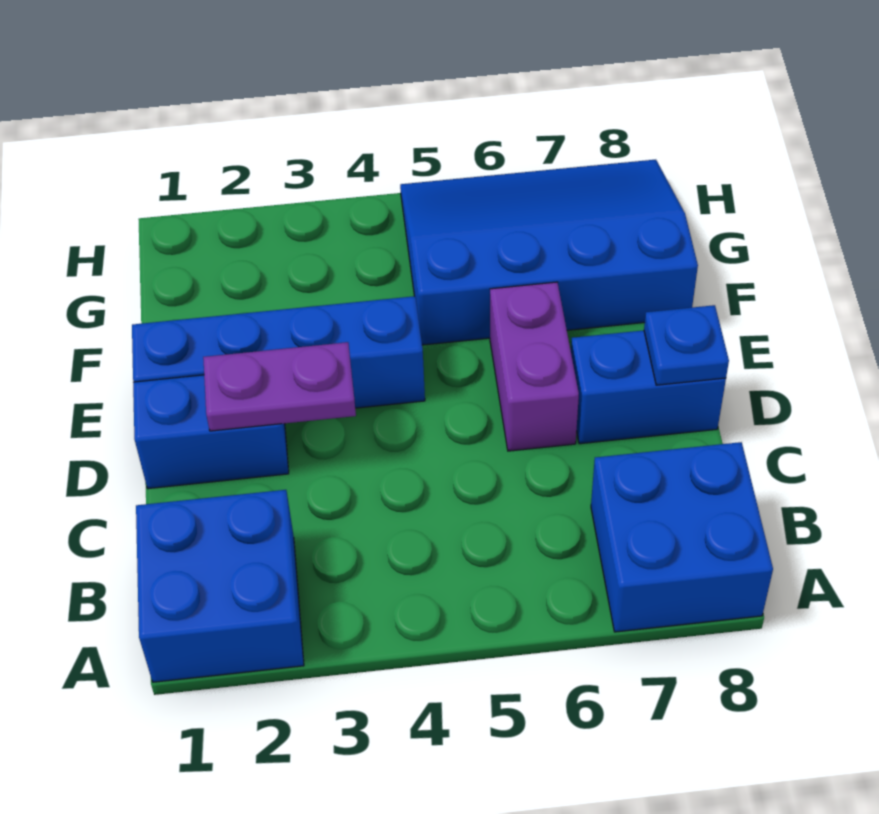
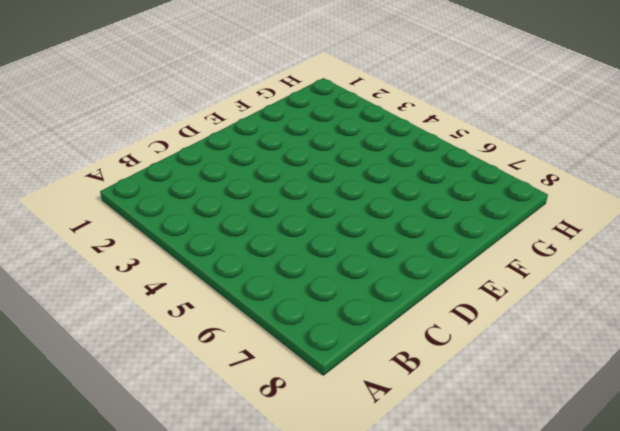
none -> blue 2x2 brick [136,490,304,682]
none -> blue 2x2 brick [591,442,773,632]

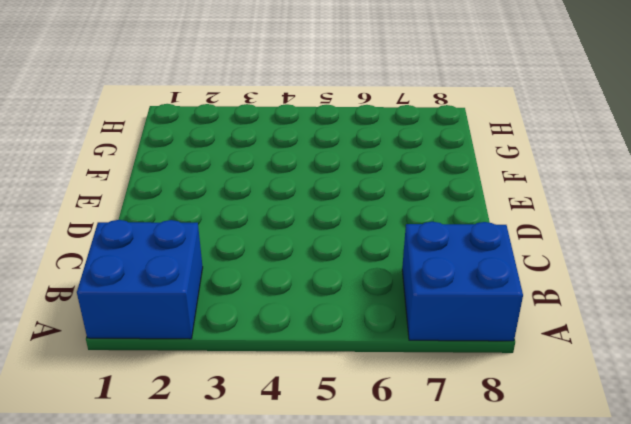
none -> blue 1x2 brick [133,375,289,489]
none -> purple 1x2 brick [490,282,579,451]

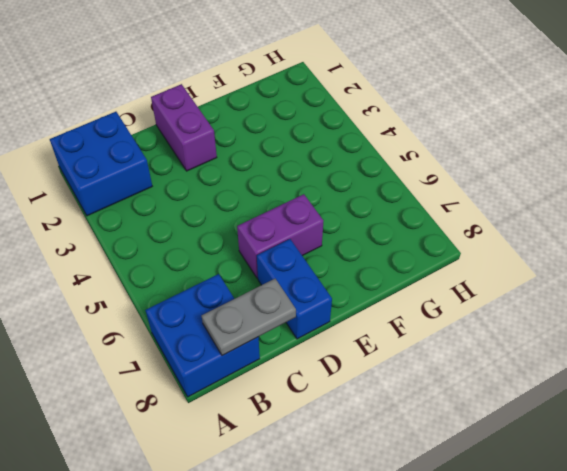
grey 1x2 plate [202,279,296,356] -> none
purple 1x2 brick [151,84,217,171] -> blue 1x2 brick [133,375,289,489]
none -> blue 1x4 brick [132,296,425,408]
none -> blue 3x4 slope [400,160,698,345]

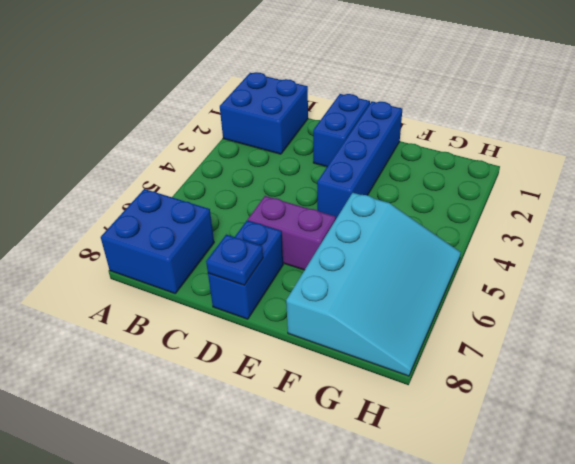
cyan 3x4 slope [286,193,461,376] -> blue 3x4 slope [400,160,698,345]
none -> purple 1x2 plate [203,342,356,431]

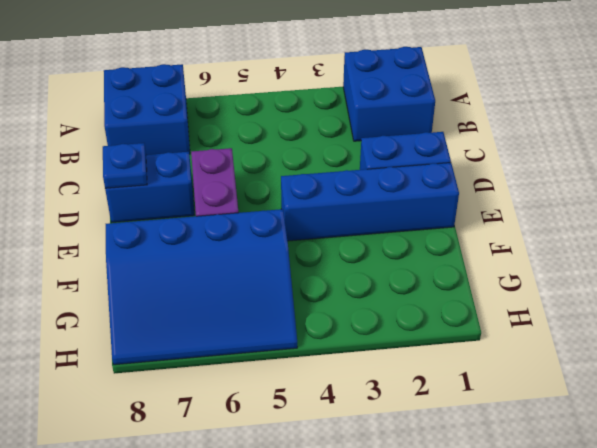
none -> purple 1x2 plate [203,342,356,431]

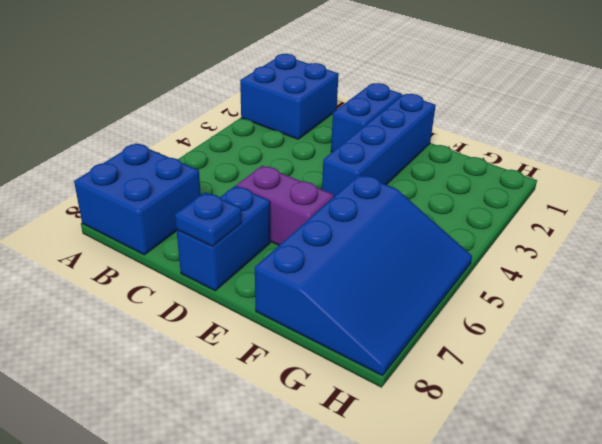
none -> purple 1x2 plate [203,342,356,431]

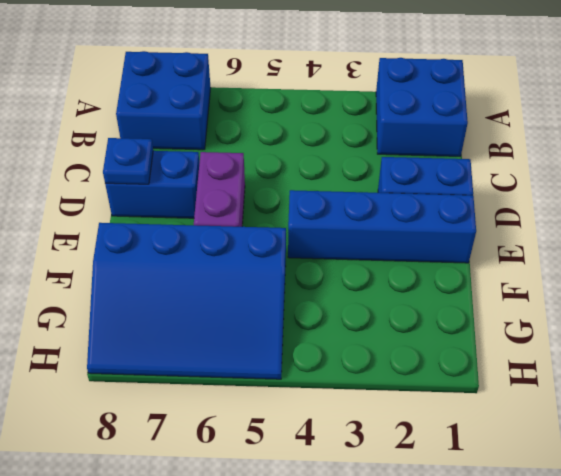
none -> purple 1x2 plate [203,342,356,431]

